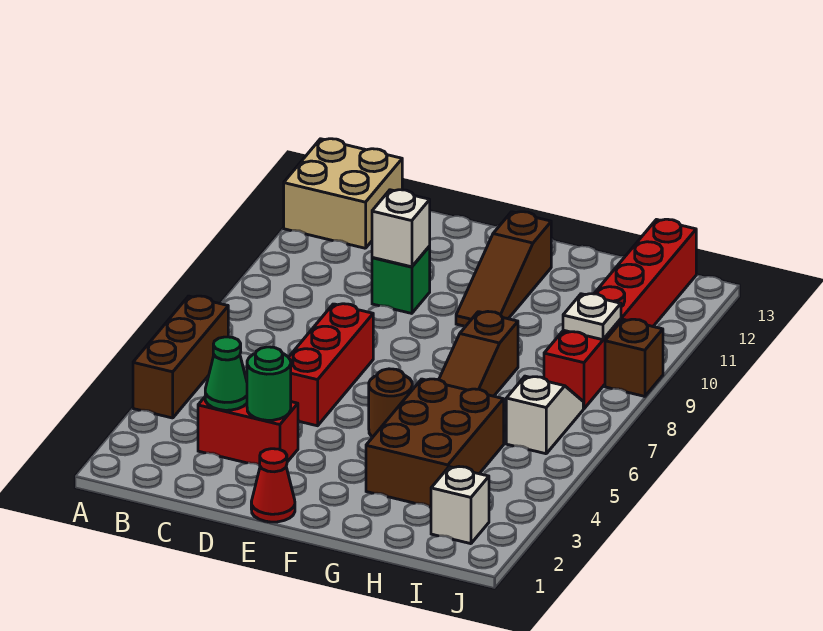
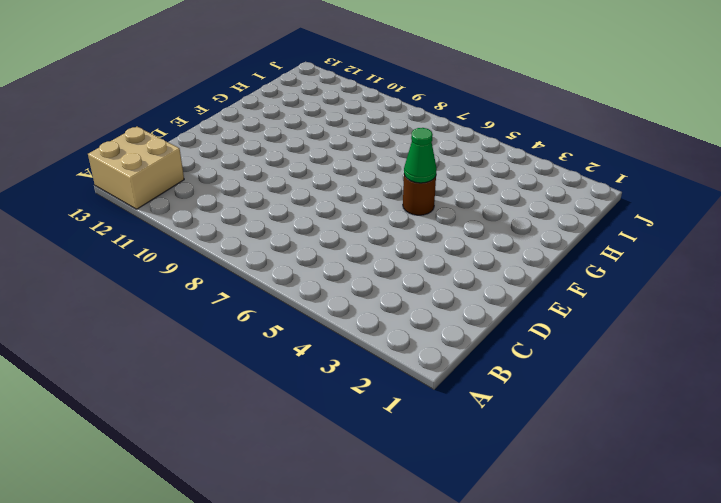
green 1x1 cone [404,128,437,183] -> green 1x1 cone moved to [205,337,247,410]
none -> brown 1x3 brick [133,296,228,418]
none -> red 1x2 brick [198,397,298,465]
none -> red 1x3 brick [289,304,373,426]

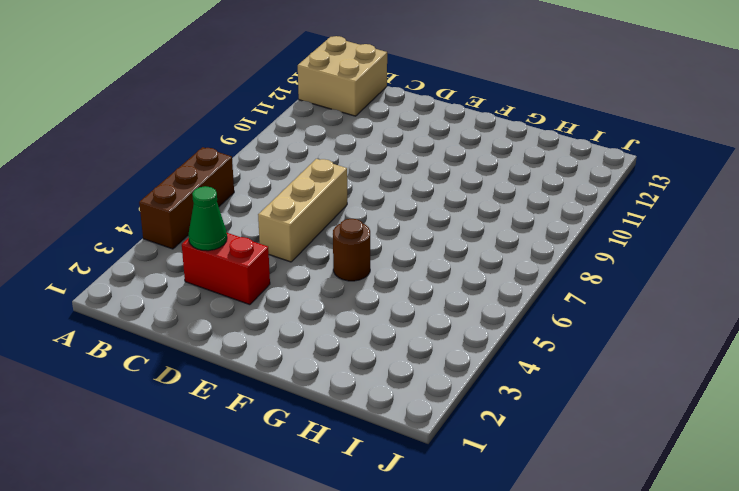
tan 1x3 brick [258,159,347,262] -> red 1x3 brick [289,304,373,426]
none -> green 1x1 brick [372,246,430,313]
none -> red 1x1 cone [251,449,295,522]
none -> brown 1x3 slope [456,212,551,326]

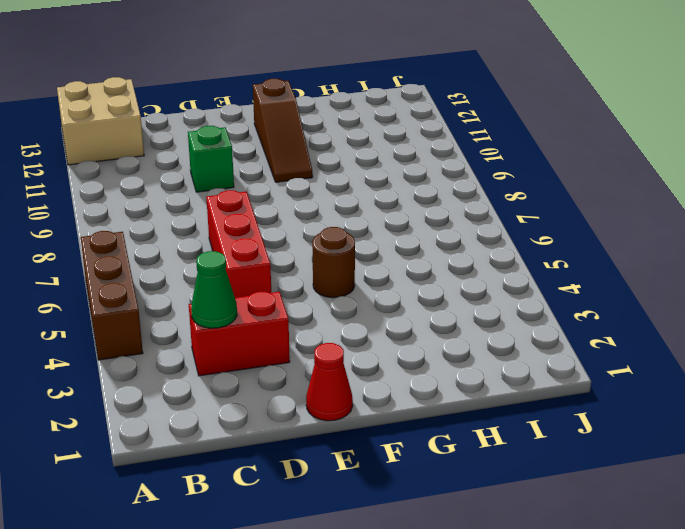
none -> brown 2x3 brick [366,379,504,507]
none -> brown 1x3 slope [439,312,518,396]
none -> white 1x1 brick [431,467,489,544]

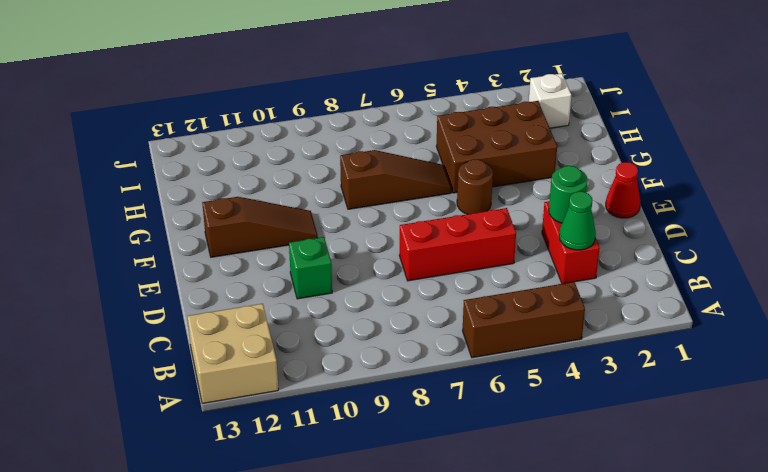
none -> white 1x2 slope [506,376,583,454]
none -> red 1x6 brick [544,219,696,409]
none -> brown 1x1 brick [605,319,663,396]

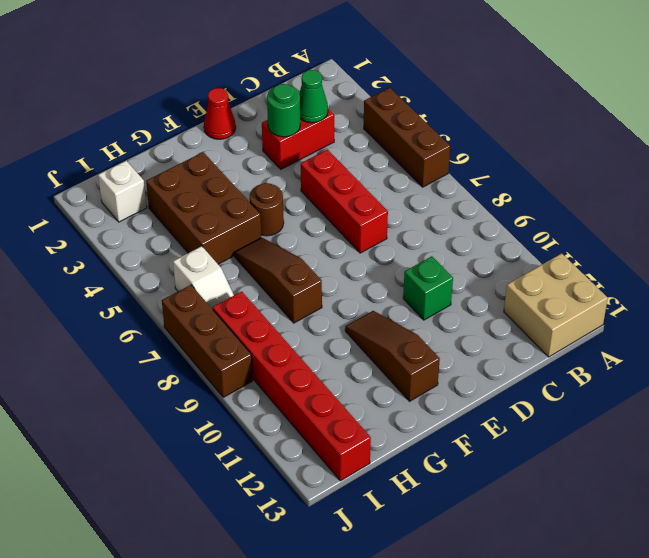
brown 1x3 brick [162,285,253,397] -> brown 1x1 brick [605,319,663,396]
none -> white 1x1 brick [372,190,430,267]
none -> white 1x1 plate [563,294,621,340]

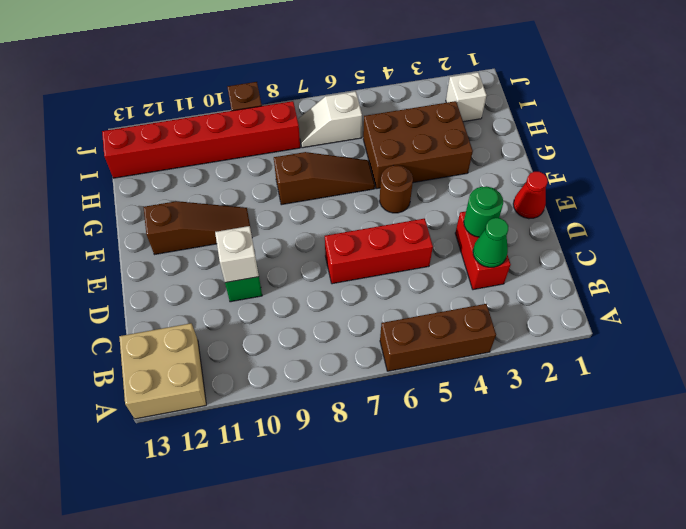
none -> white 1x1 plate [563,294,621,340]

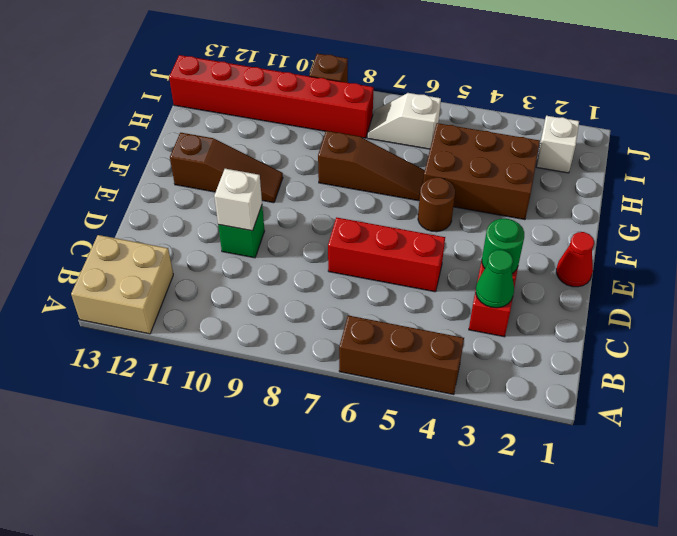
none -> white 1x1 plate [563,294,621,340]

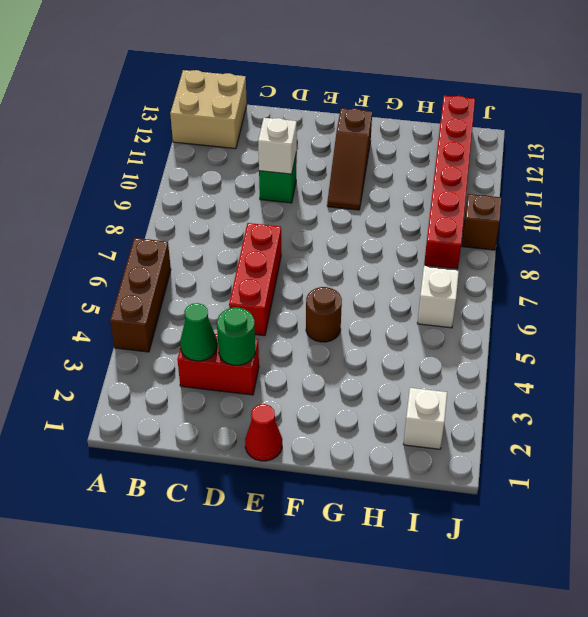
none -> brown 2x3 brick [366,379,504,507]
none -> brown 1x3 slope [439,312,518,396]
none -> white 1x1 plate [563,294,621,340]

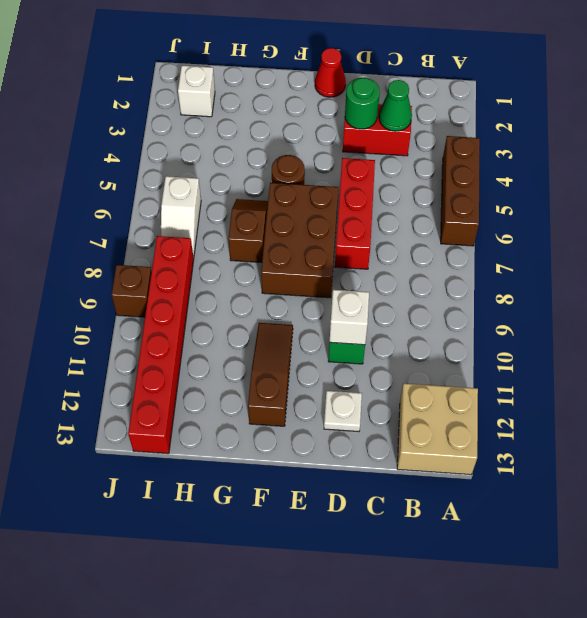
white 1x1 plate [324,391,362,432] -> white 1x1 plate moved to [563,294,621,340]
brown 2x3 brick [261,183,338,298] -> brown 2x3 brick moved to [366,379,504,507]
brown 1x2 slope [228,199,268,263] -> brown 1x3 slope [439,312,518,396]

